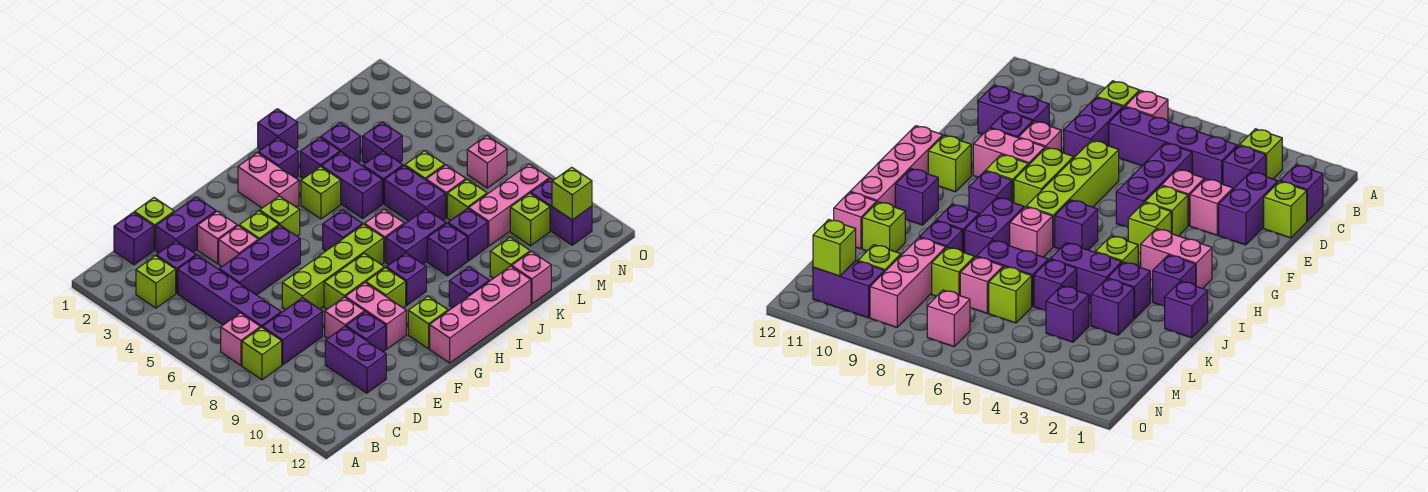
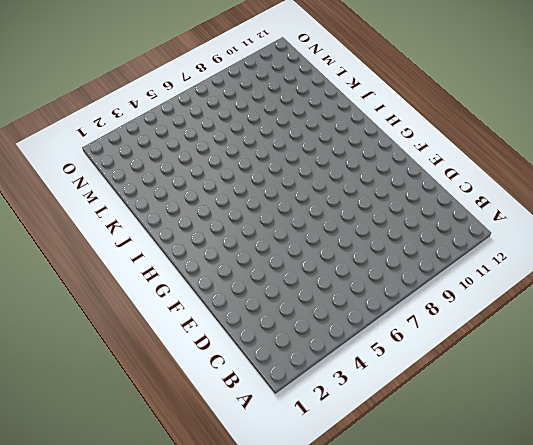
none -> lime 1x1 brick [136,256,176,308]
none -> pink 1x1 brick [221,313,260,365]
none -> lime 1x1 brick [242,327,282,380]
none -> purple 1x1 brick [114,212,154,265]

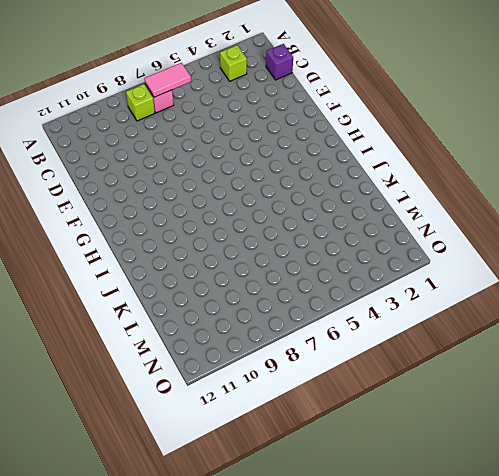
pink 1x2 tile [144,63,191,97] -> none
none -> purple 1x1 brick [156,241,196,293]
none -> purple 1x4 brick [178,255,281,328]
none -> purple 1x2 brick [262,298,323,365]
none -> lime 1x1 brick [135,198,174,250]

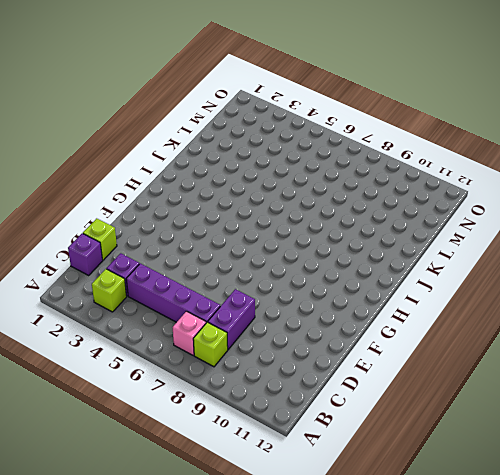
none -> purple 1x2 brick [156,197,216,253]
none -> purple 1x3 brick [219,225,300,295]
none -> purple 1x2 brick [325,327,386,393]
none -> pink 1x1 brick [197,211,237,264]

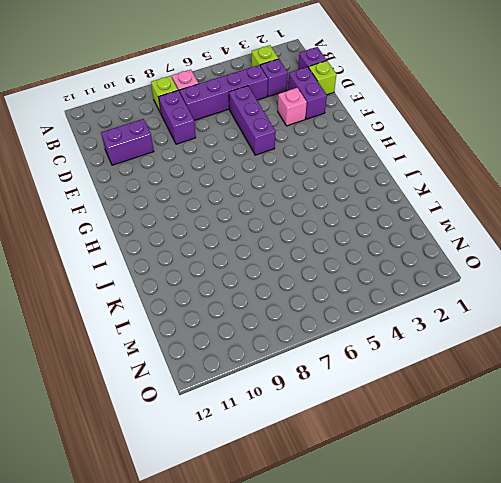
none -> pink 1x1 brick [219,226,258,267]
none -> lime 1x4 brick [282,224,384,310]
none -> pink 1x1 brick [325,297,365,338]
none -> purple 1x1 brick [346,312,386,352]

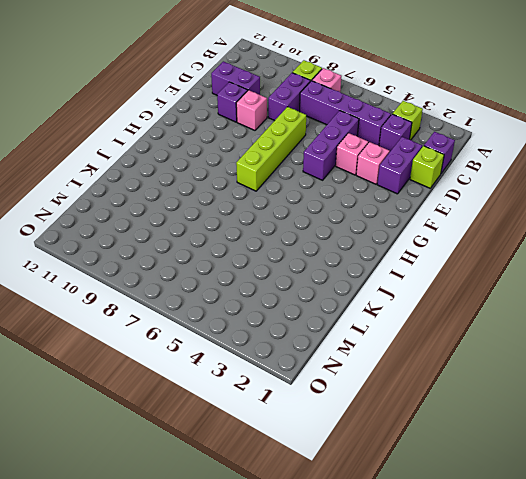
none -> lime 1x1 brick [239,211,279,240]
none -> lime 1x2 brick [324,253,384,309]
none -> pink 1x2 brick [345,283,406,349]
none -> lime 1x1 brick [260,196,300,236]

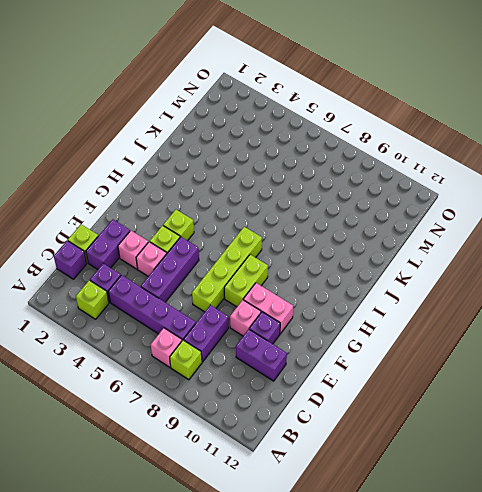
none -> lime 1x1 brick [366,268,406,308]
none -> lime 1x1 brick [408,296,448,349]
none -> pink 1x4 brick [430,266,531,363]
none -> pink 1x2 brick [238,153,299,208]

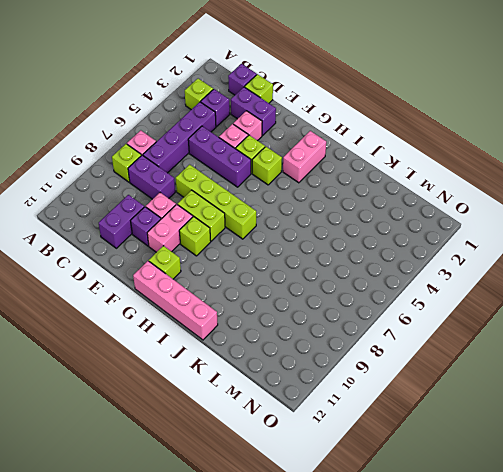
none -> purple 1x1 brick [323,210,363,251]
none -> purple 1x1 brick [386,253,426,305]
none -> purple 1x1 brick [258,138,298,178]
none -> lime 1x1 brick [301,166,341,219]

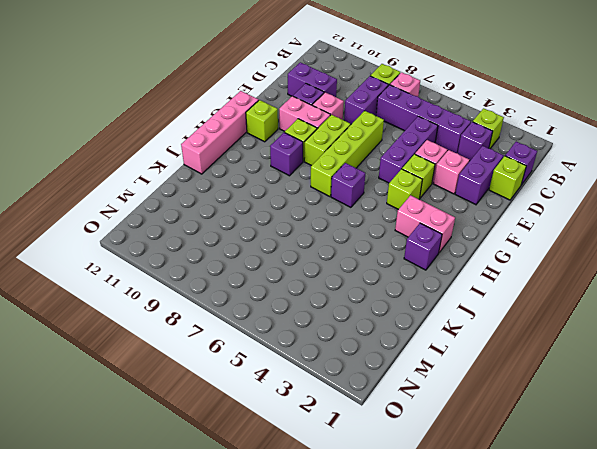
none -> lime 1x1 brick [301,166,341,219]
none -> pink 1x1 brick [365,210,404,262]
none -> purple 1x2 brick [386,209,446,265]
none -> purple 1x1 brick [449,267,489,308]

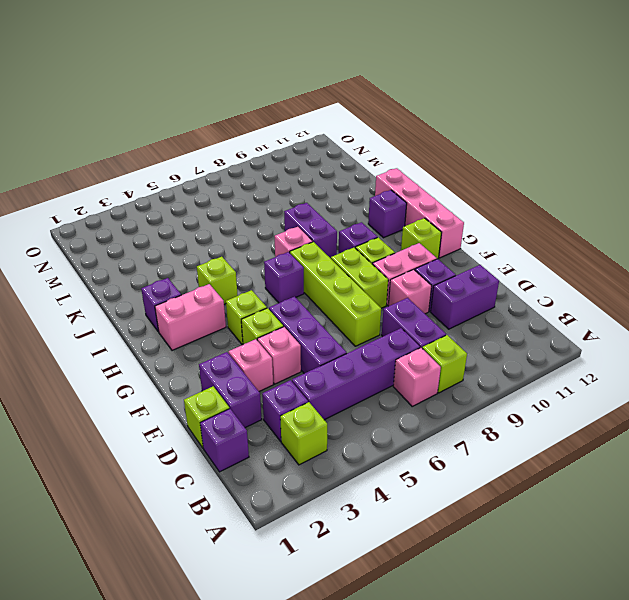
none -> purple 1x1 brick [258,109,298,150]
none -> purple 1x1 brick [300,137,340,179]
none -> purple 1x2 brick [321,152,382,218]
none -> purple 1x1 brick [427,223,467,276]

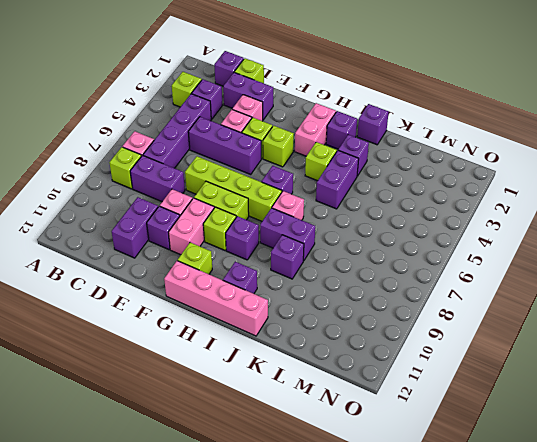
none -> purple 1x1 brick [321,123,360,163]
none -> purple 1x1 brick [363,151,403,204]
none -> purple 1x2 brick [384,166,445,221]
none -> purple 1x1 brick [448,208,488,261]

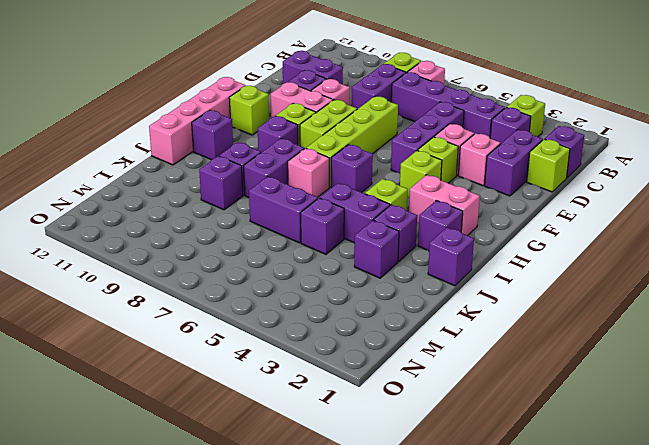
none -> lime 1x1 brick [490,237,530,278]
none -> pink 1x1 brick [512,251,551,304]
none -> purple 1x1 brick [362,122,402,163]
none -> lime 1x1 brick [405,151,445,180]

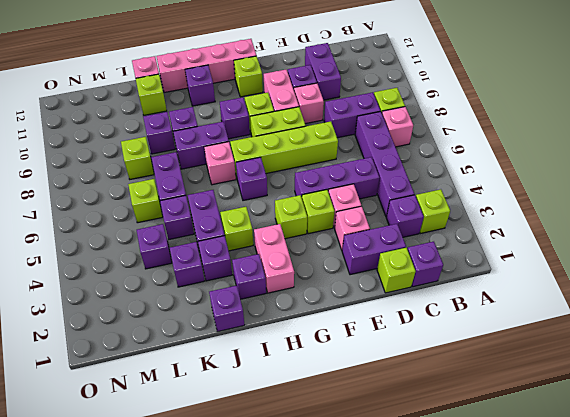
none -> pink 1x1 brick [426,165,466,217]
none -> pink 1x3 brick [469,164,549,246]
none -> lime 1x1 brick [510,193,550,246]
none -> pink 1x1 brick [467,136,507,188]

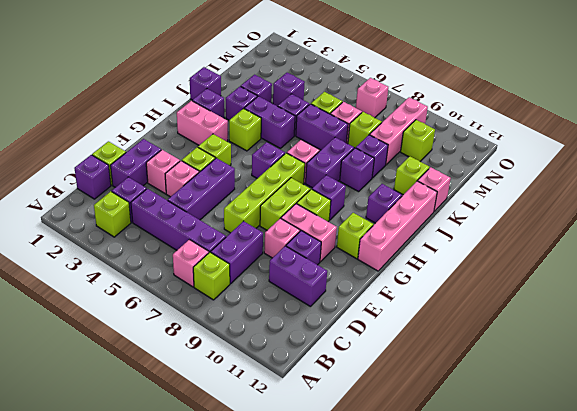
none -> purple 1x2 brick [531,178,592,245]
none -> lime 1x1 brick [552,167,592,220]

